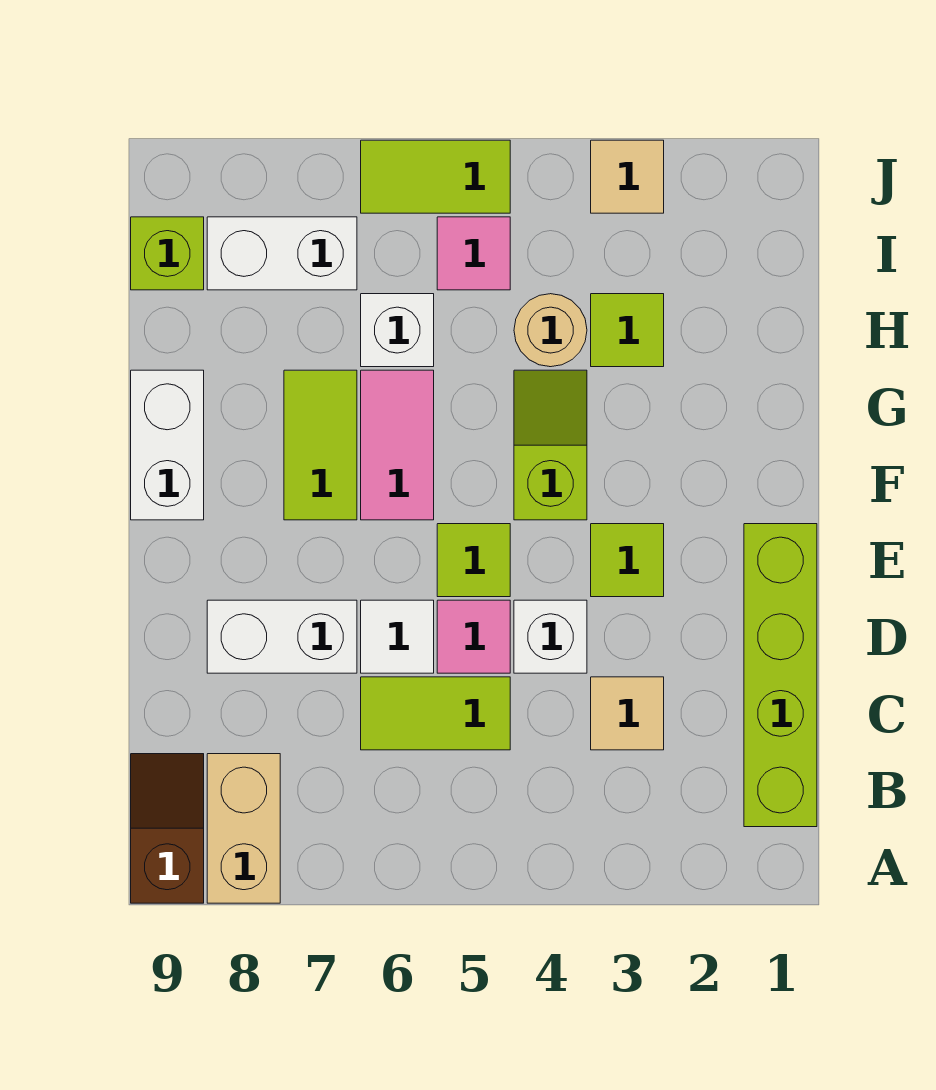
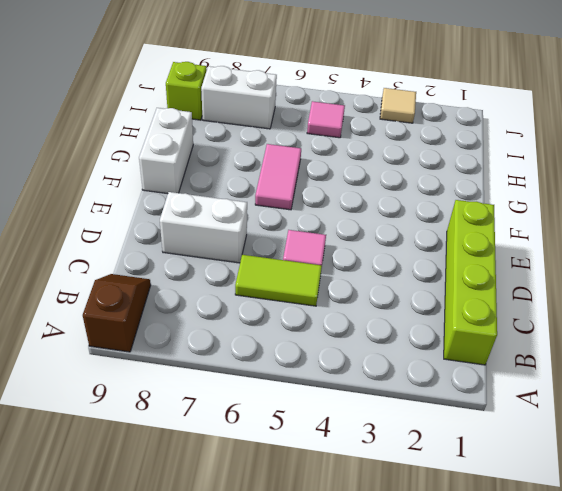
none -> tan 1x2 brick [207,754,280,903]
none -> tan 1x1 tile [591,677,664,750]
none -> white 1x1 brick [514,600,587,673]

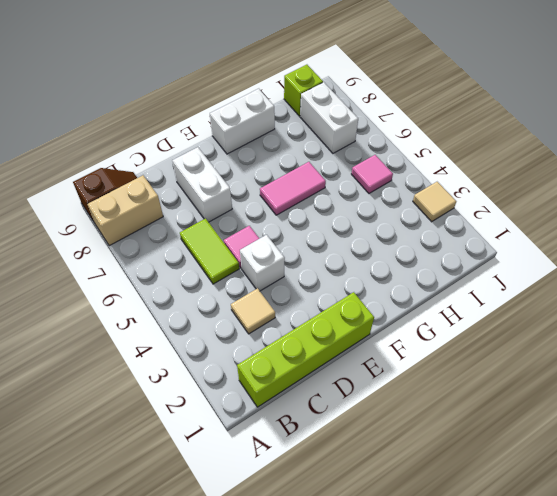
none -> white 1x1 tile [361,600,434,673]
none -> lime 1x1 tile [591,524,664,597]
none -> lime 1x1 tile [437,524,510,597]

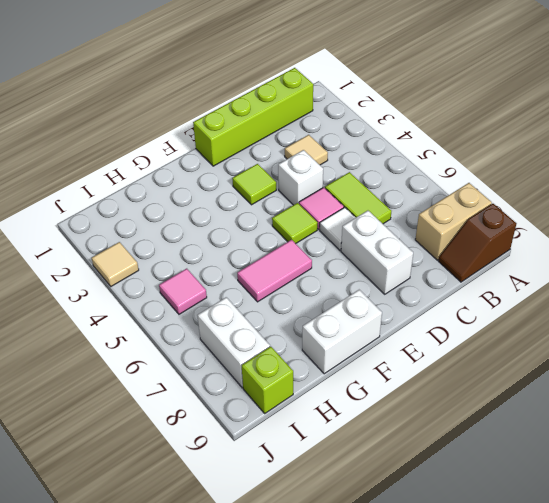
none -> lime 1x2 slope [514,370,587,520]
none -> lime 1x2 tile [284,370,357,520]
none -> lime 1x1 tile [591,294,664,367]

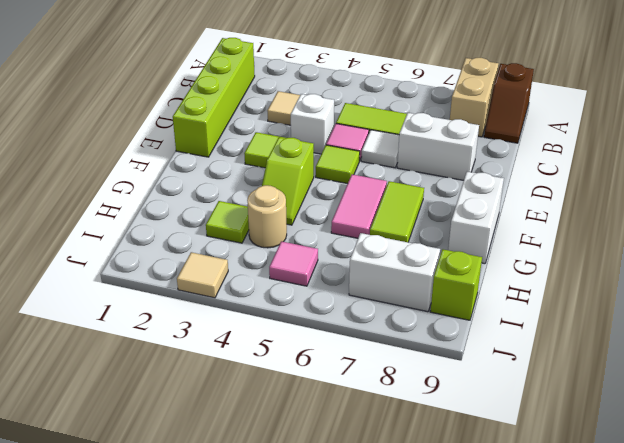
none -> white 1x1 brick [361,294,434,367]
none -> lime 1x2 tile [361,140,510,213]

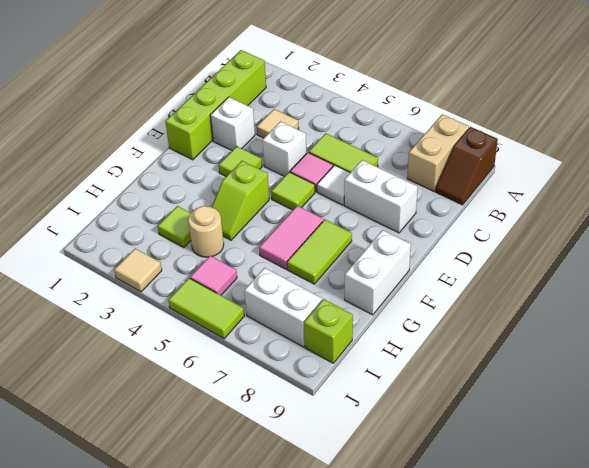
white 1x1 brick [210,97,255,151] -> white 1x1 brick moved to [361,294,434,367]

